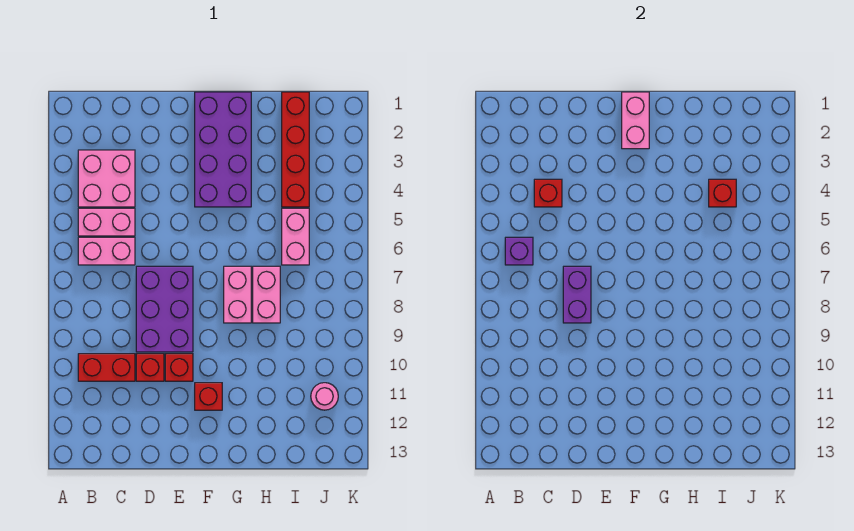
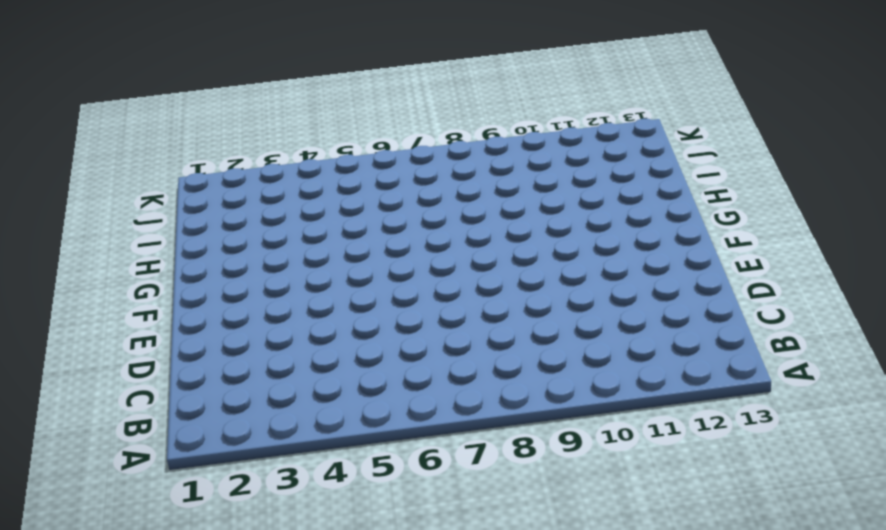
none -> pink 2x2 brick [78,150,135,207]
none -> pink 1x2 brick [78,208,135,236]
none -> pink 1x2 brick [78,237,135,265]

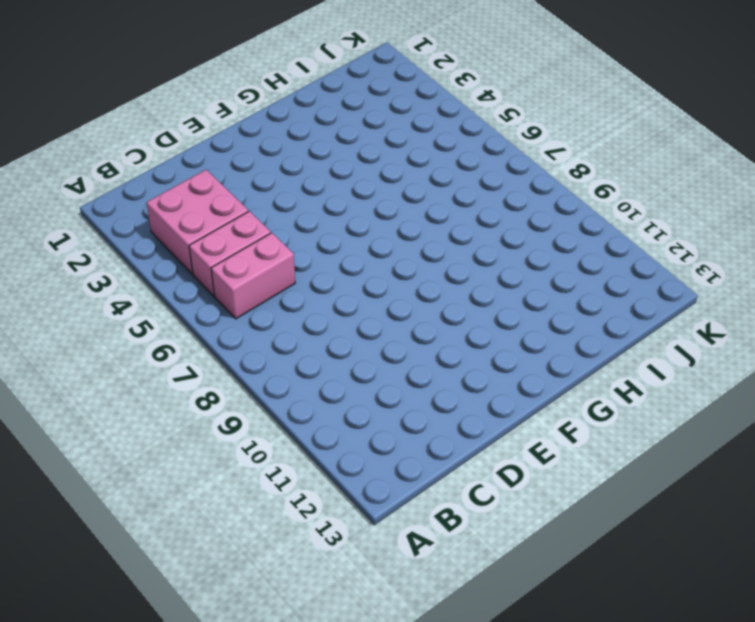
none -> red 1x2 brick [78,354,135,381]
none -> purple 2x3 brick [136,266,193,352]
none -> red 1x1 brick [136,354,164,381]

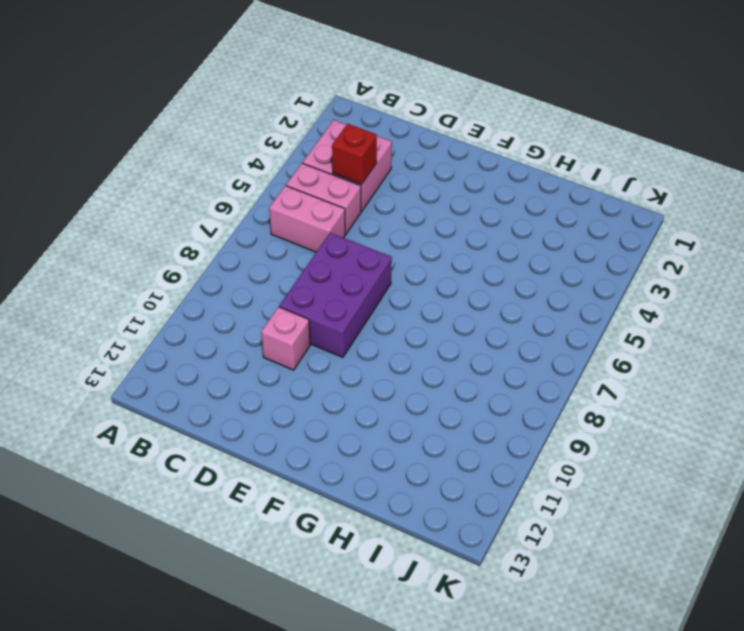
pink 1x1 brick [261,307,310,370] -> red 1x1 brick [136,354,164,381]
none -> red 1x2 brick [78,354,135,381]
none -> red 1x1 brick [165,354,193,381]
none -> purple 2x4 brick [195,92,251,207]

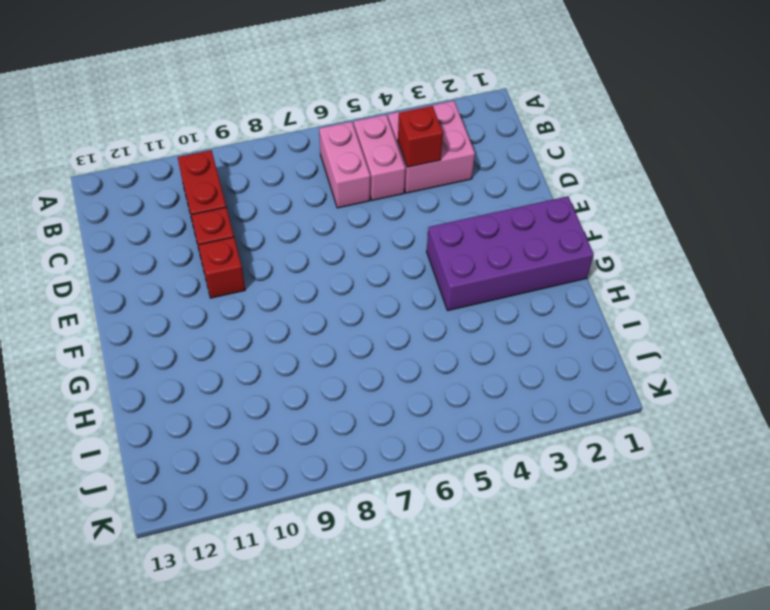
none -> purple 2x3 brick [136,266,193,352]
none -> red 1x1 brick [195,383,222,410]
none -> pink 1x2 brick [224,266,251,323]

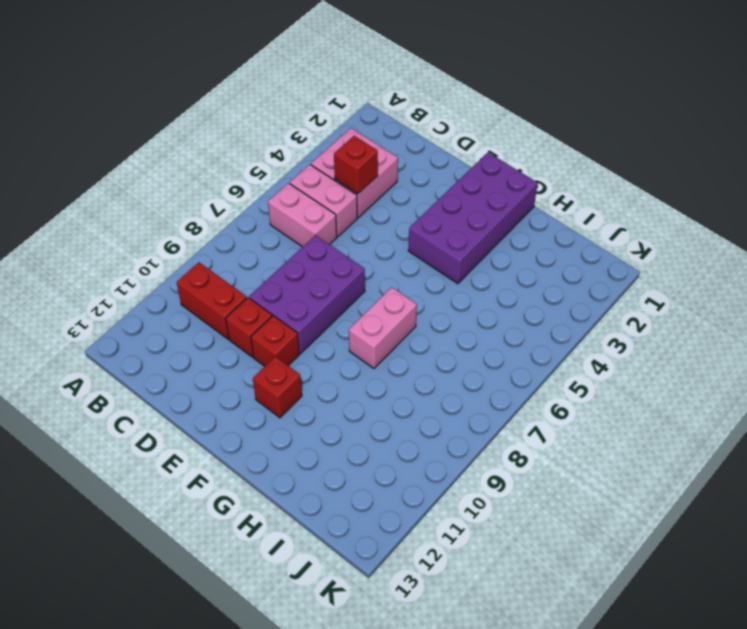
none -> pink 1x2 brick [253,266,280,323]
none -> red 1x4 brick [282,92,309,207]
none -> pink 1x2 brick [282,208,309,265]

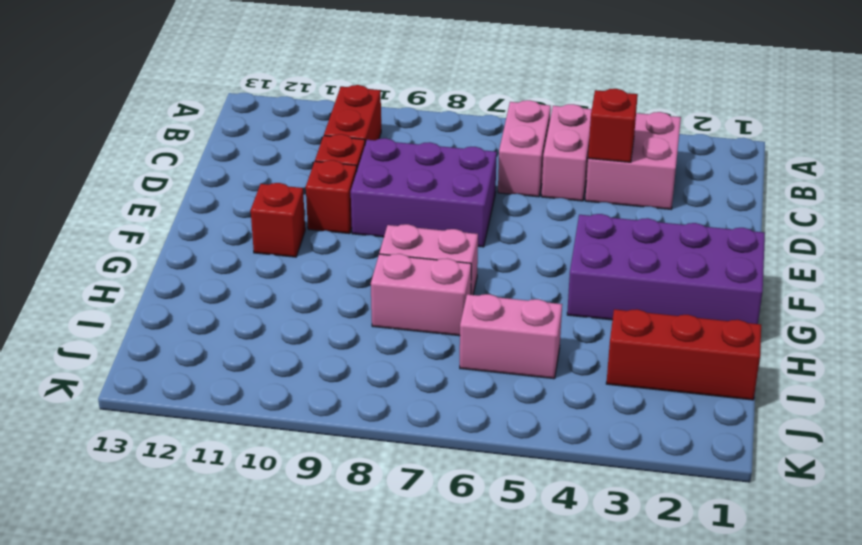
red 1x3 brick [606,309,761,400] -> red 1x4 brick [282,92,309,207]
none -> pink 1x1 round brick [311,383,338,410]
none -> purple 1x1 brick [505,237,533,265]
none -> purple 1x2 brick [563,266,591,323]

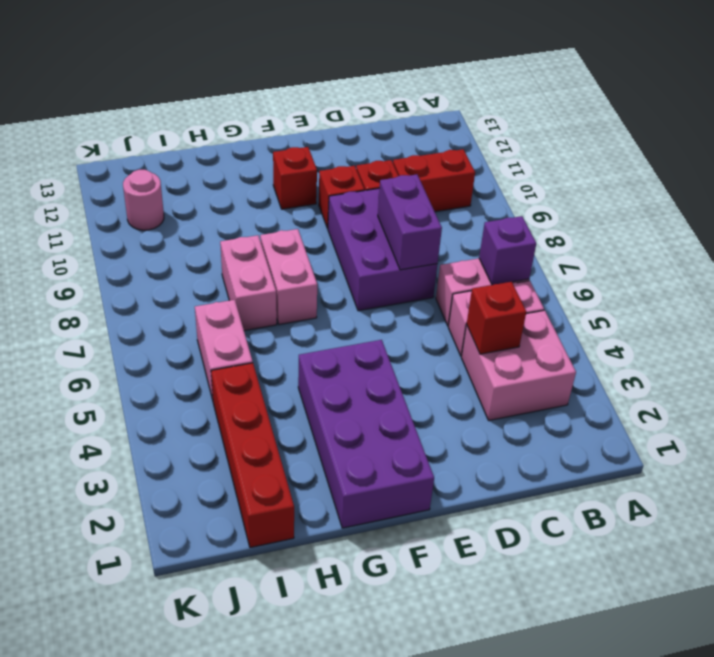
none -> pink 1x2 brick [622,92,649,149]
none -> red 1x1 brick [709,179,736,207]

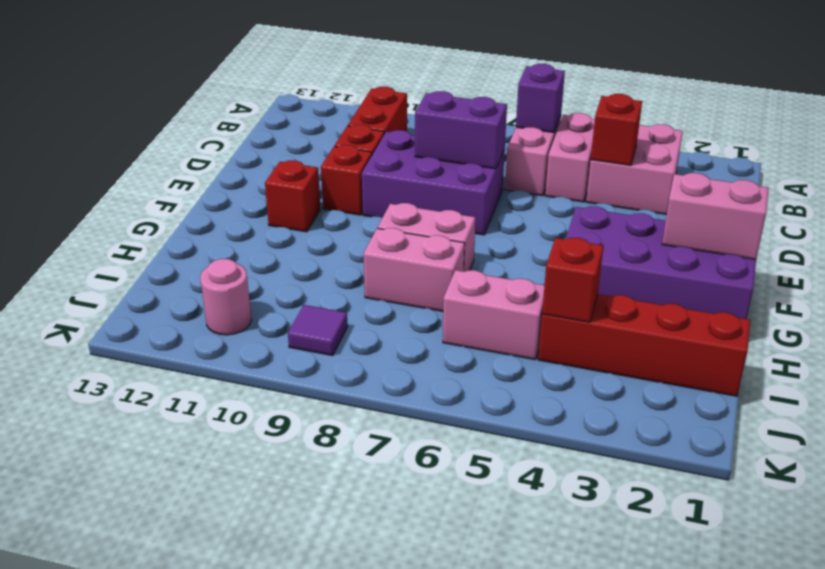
purple 1x1 tile [288,305,348,356] -> none

